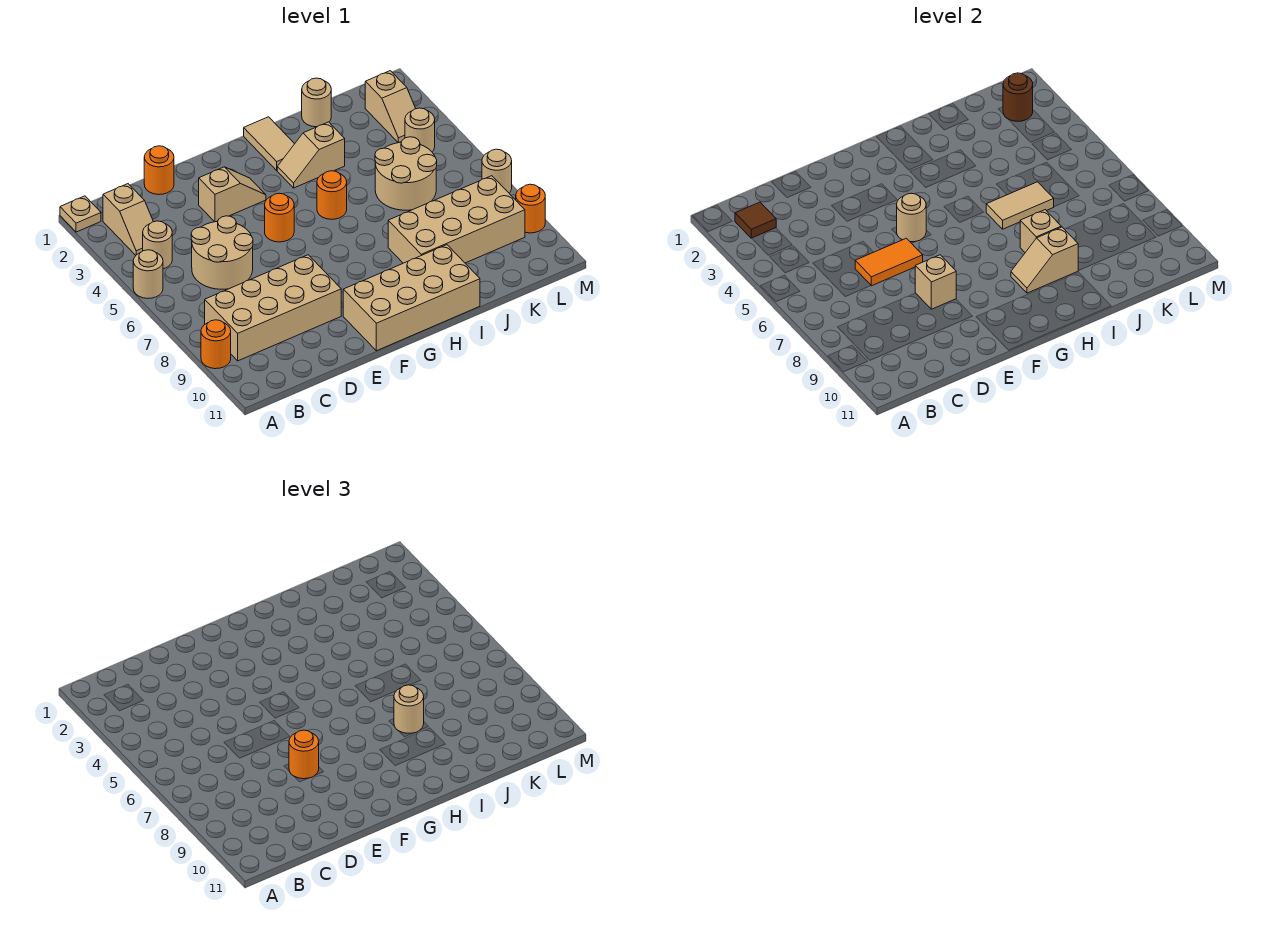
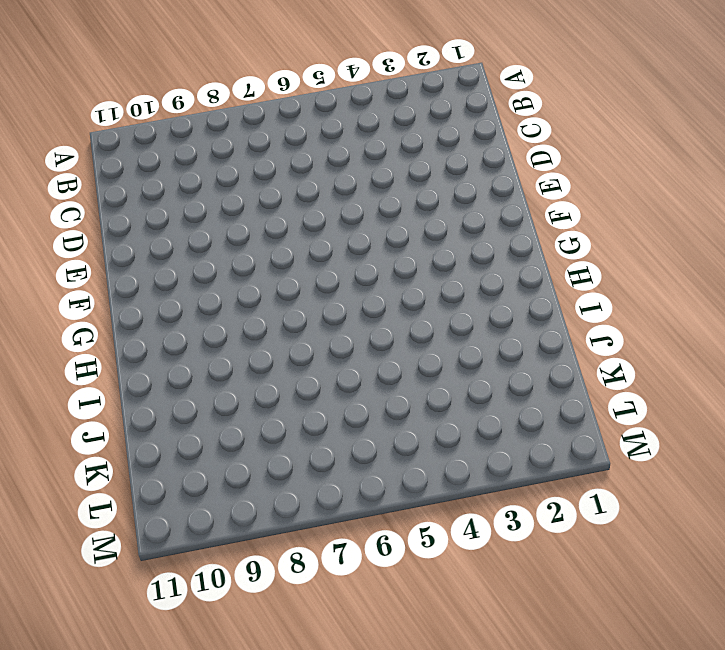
none -> tan 1x1 plate [60,196,101,232]
none -> tan 1x1 round brick [133,250,163,298]
none -> orange 1x1 round brick [201,320,231,369]
none -> tan 1x2 slope [103,184,153,255]

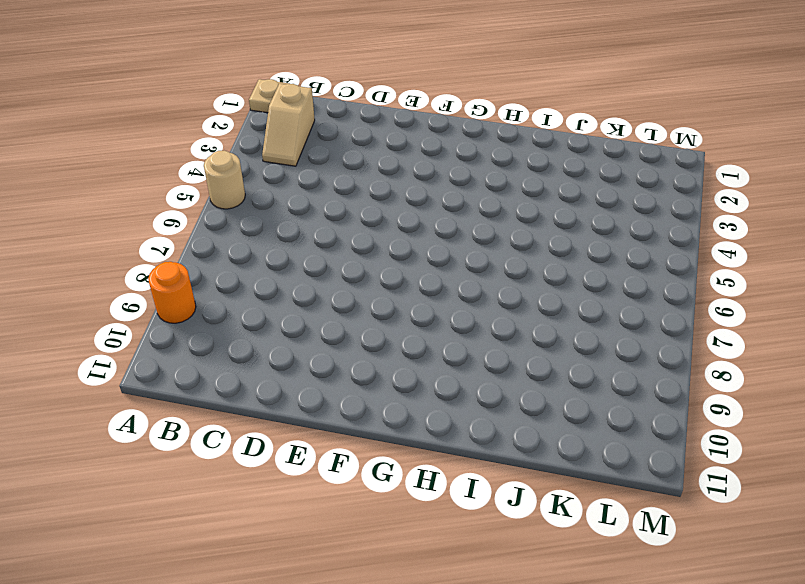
none -> tan 1x1 round brick [143,221,172,269]
none -> tan 2x4 brick [205,255,341,361]
none -> tan 2x2 round brick [191,216,253,289]
none -> orange 1x1 round brick [144,146,174,195]

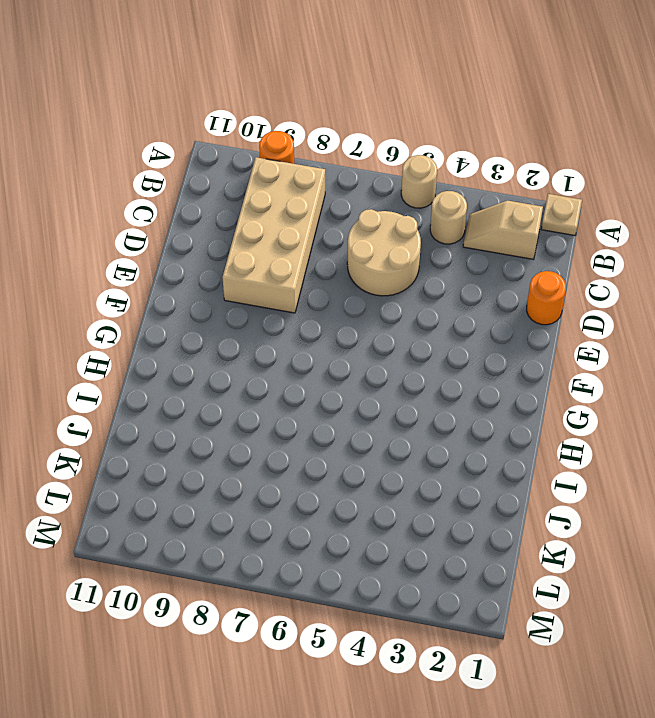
none -> tan 1x2 slope [199,167,266,222]
none -> orange 1x1 round brick [265,193,294,242]
none -> tan 2x4 brick [343,245,480,351]
none -> tan 1x2 tile [244,117,294,170]

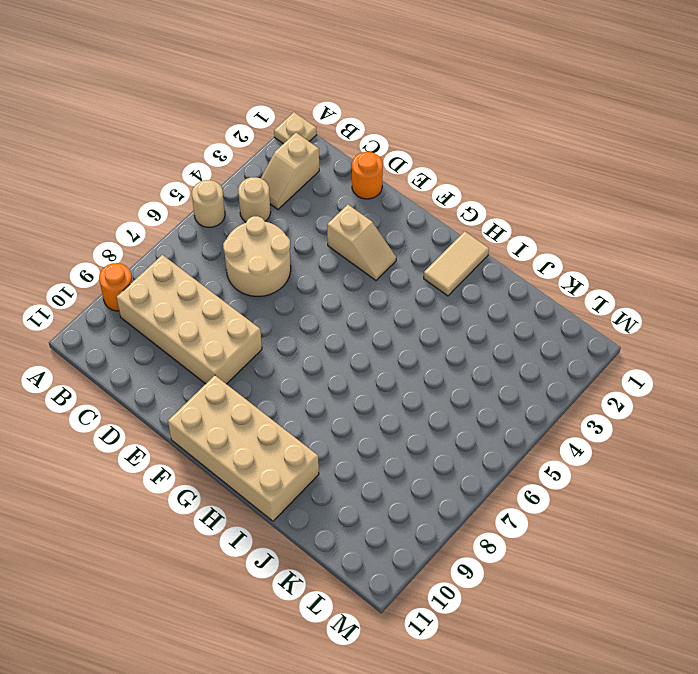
none -> orange 1x1 round brick [265,193,294,242]
none -> tan 1x2 slope [277,122,345,188]
none -> orange 1x1 round brick [317,171,347,219]
none -> tan 2x4 brick [388,176,525,263]

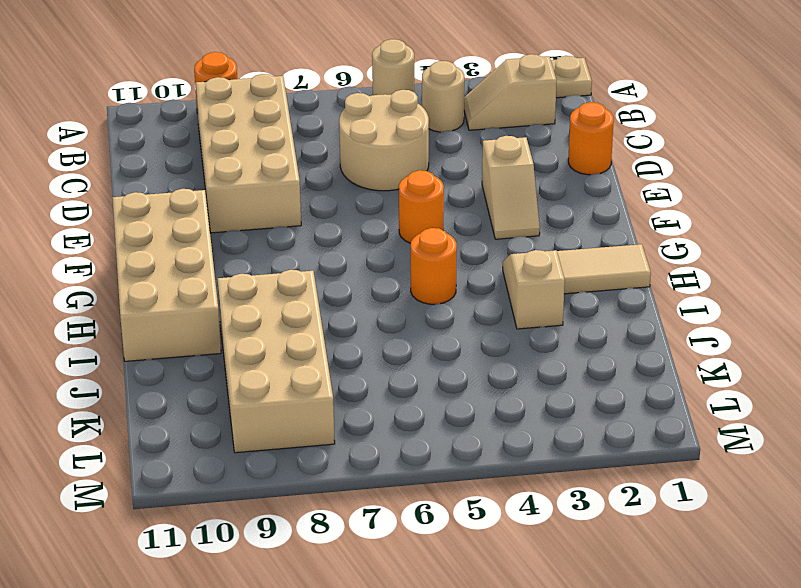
none -> tan 1x1 round brick [302,78,331,127]
none -> tan 2x2 round brick [375,137,437,210]
none -> tan 1x2 slope [365,71,416,143]
none -> tan 1x1 round brick [405,108,435,152]

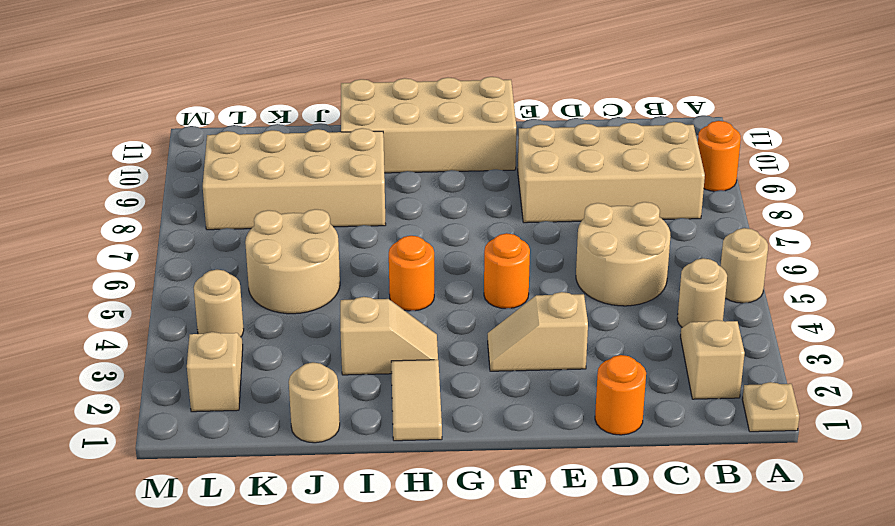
none -> tan 1x1 round brick [482,149,512,193]
none -> orange 1x1 round brick [516,184,545,233]
none -> brown 1x1 tile [735,202,776,238]
none -> orange 1x2 tile [855,238,923,286]

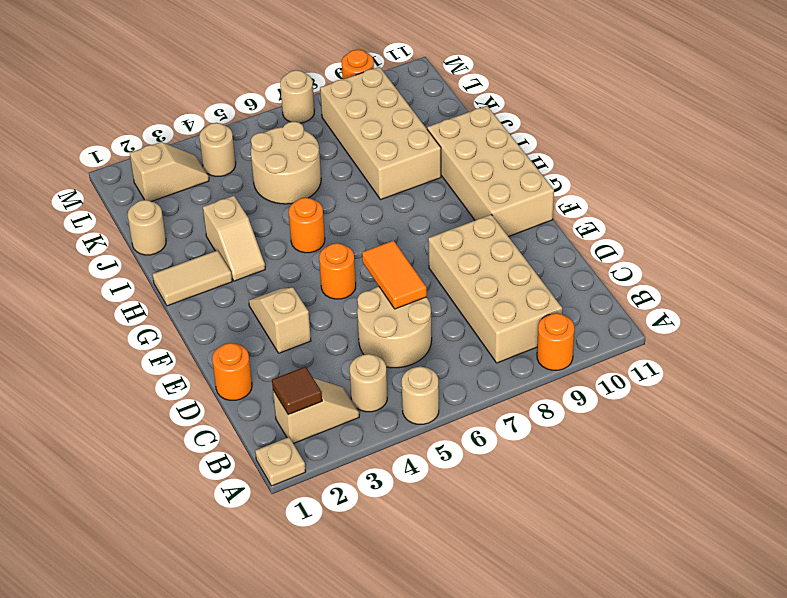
none -> tan 1x1 brick [915,255,956,309]
none -> tan 1x1 round brick [897,193,926,242]
none -> tan 1x2 slope [1011,227,1078,293]
none -> tan 1x2 tile [986,182,1054,229]

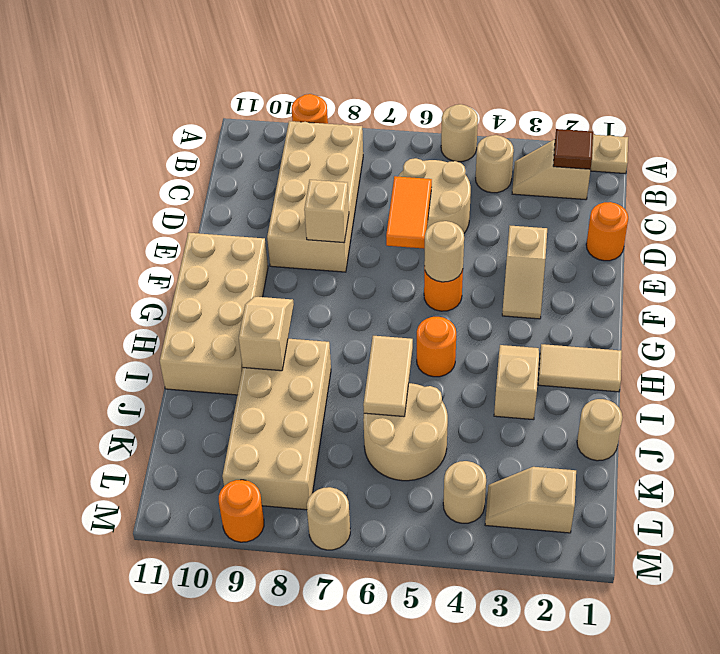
none -> tan 1x1 brick [1020,210,1061,252]
none -> brown 1x1 round brick [1003,73,1033,121]
none -> orange 1x1 round brick [289,730,319,779]
none -> tan 1x1 round brick [394,685,424,733]

